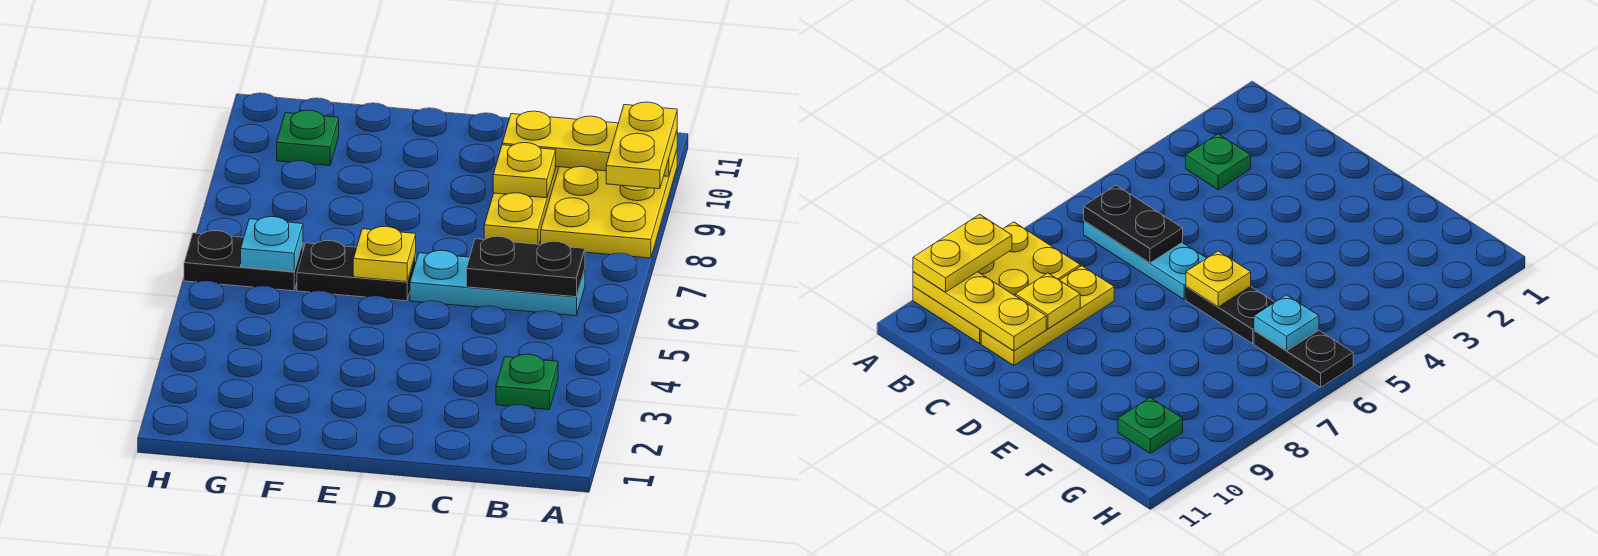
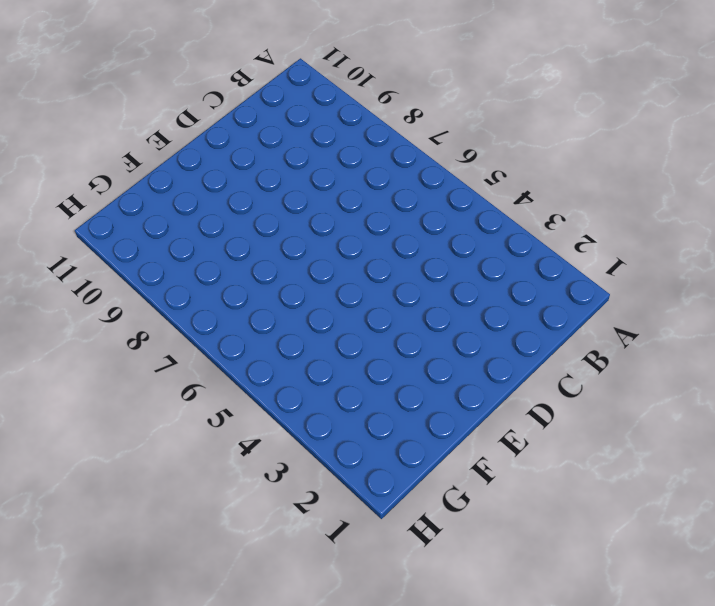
none -> yellow 2x3 plate [541,150,677,258]
none -> green 1x1 plate [496,354,558,410]
none -> cyan 1x3 plate [410,250,585,316]

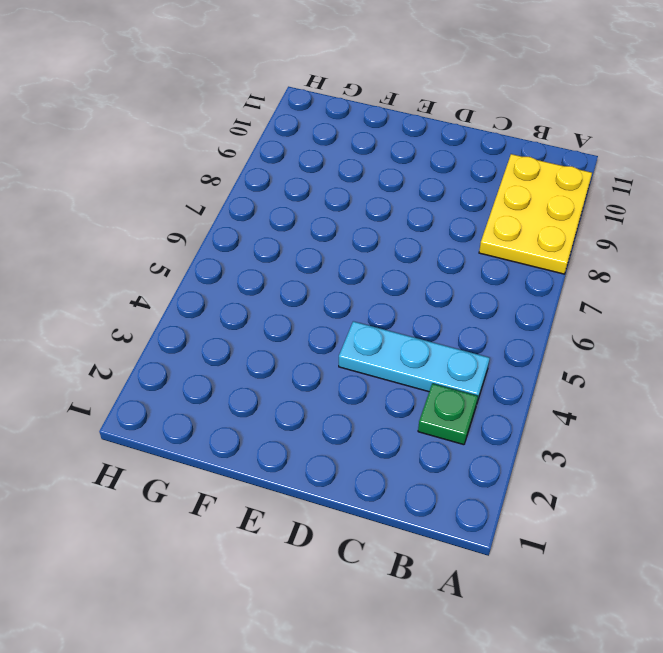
cyan 1x3 plate [339,321,490,402] -> cyan 1x3 plate moved to [410,250,585,316]
none -> yellow 1x3 plate [484,167,559,244]
none -> black 1x2 plate [297,241,416,301]
none -> black 1x2 plate [184,231,303,291]

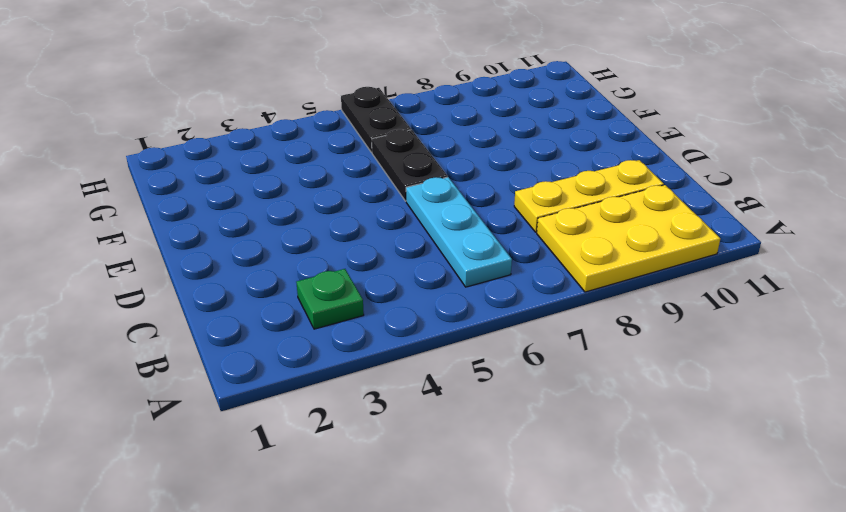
none -> green 1x1 plate [277,110,339,166]
none -> yellow 1x3 plate [502,111,677,176]
none -> black 1x2 plate [466,236,585,297]

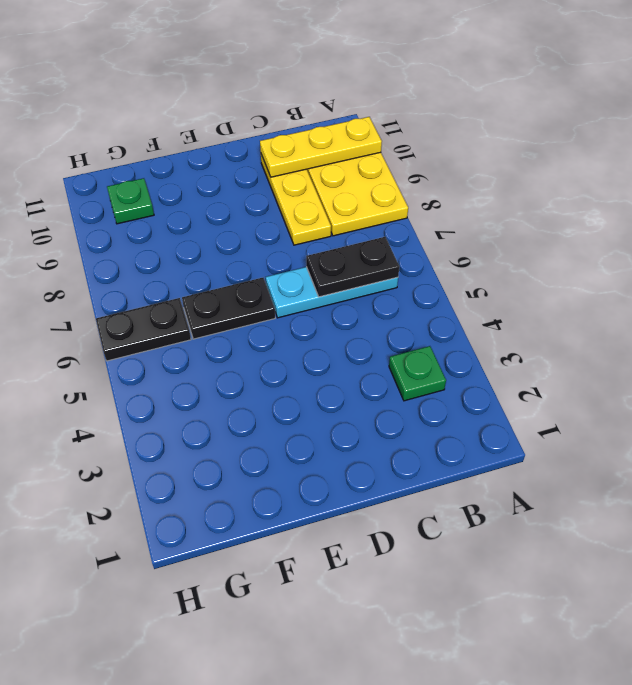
none -> yellow 1x1 plate [493,143,556,198]
none -> yellow 1x1 plate [353,226,416,282]
none -> cyan 1x1 plate [241,217,303,272]

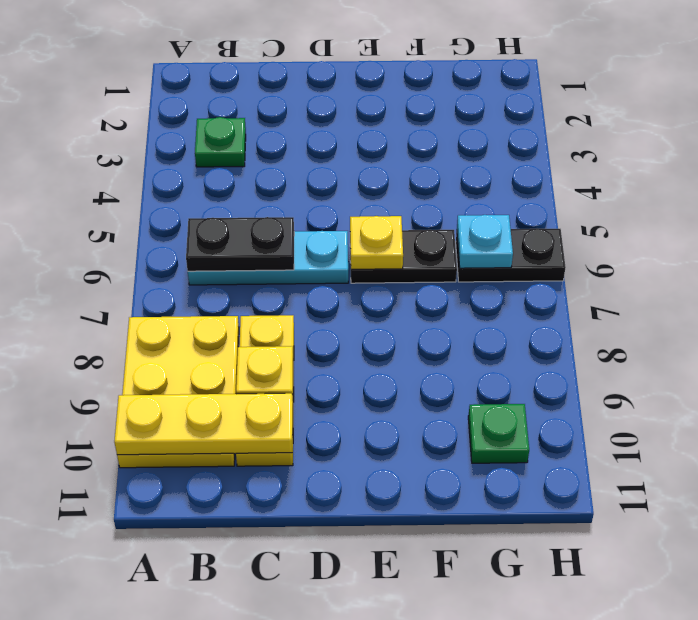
none -> yellow 1x2 plate [606,102,677,189]

